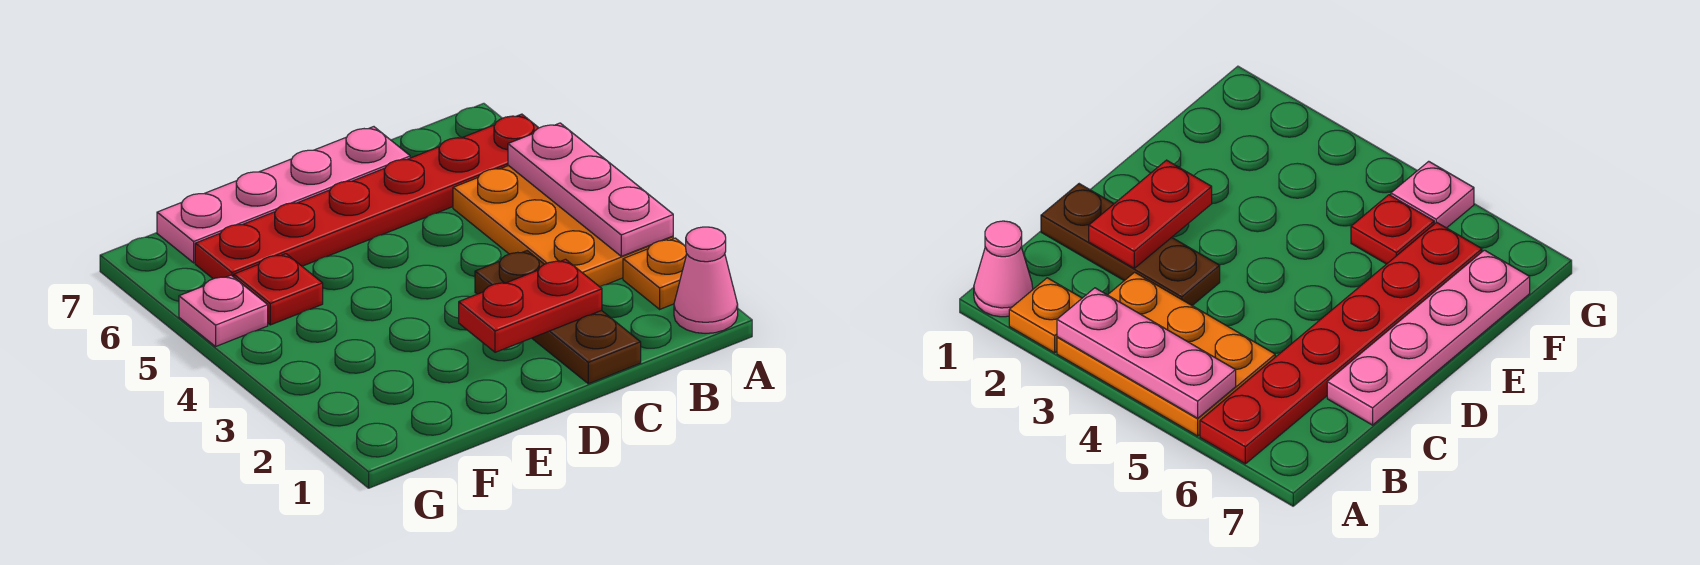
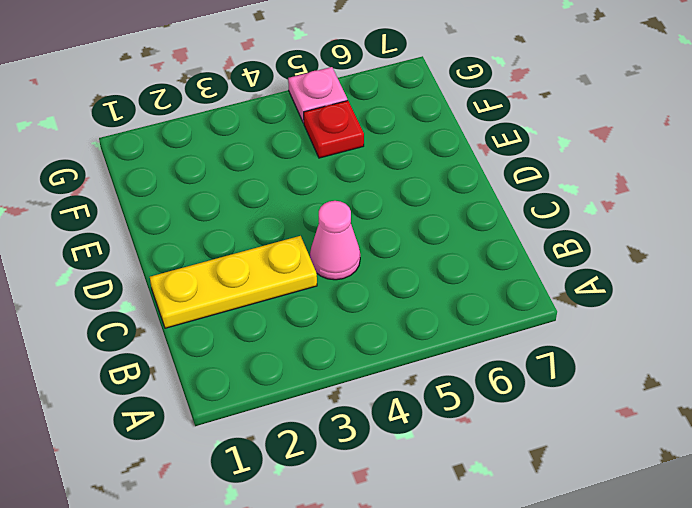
yellow 1x3 plate [150,236,317,328] -> brown 1x3 plate [475,251,641,384]
pink 1x1 cone [310,201,360,280] -> pink 1x1 cone moved to [674,227,738,333]
none -> orange 1x1 plate [623,238,687,309]
none -> orange 2x3 plate [453,165,673,287]

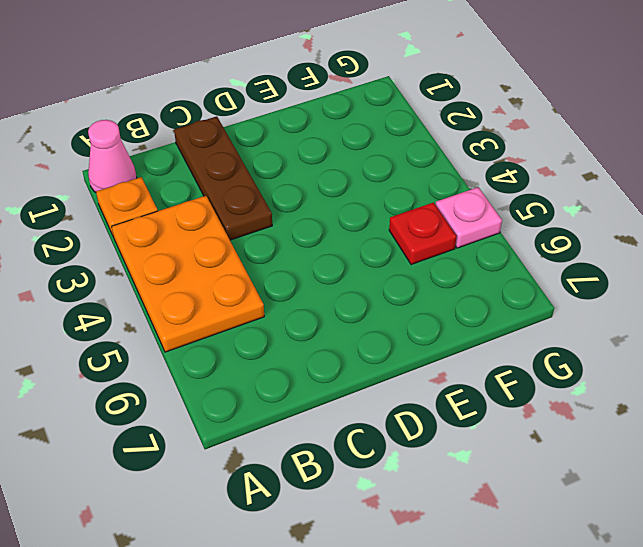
none -> red 1x6 plate [195,114,538,279]
none -> pink 1x4 plate [157,127,410,263]

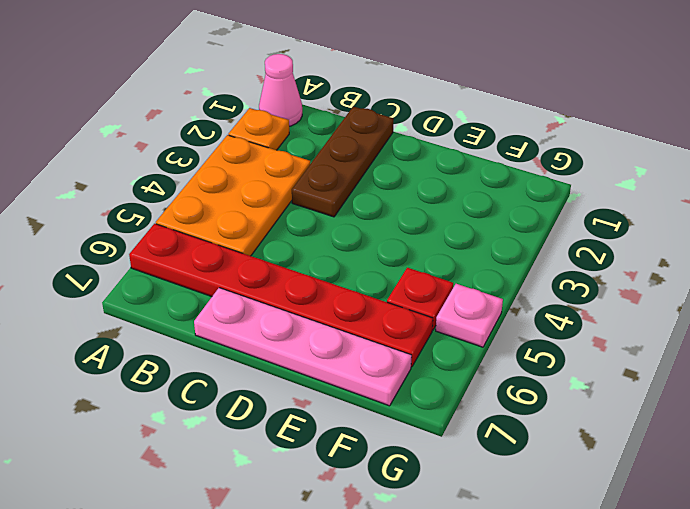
none -> pink 1x3 plate [508,123,673,256]
none -> red 1x2 plate [459,259,602,352]

